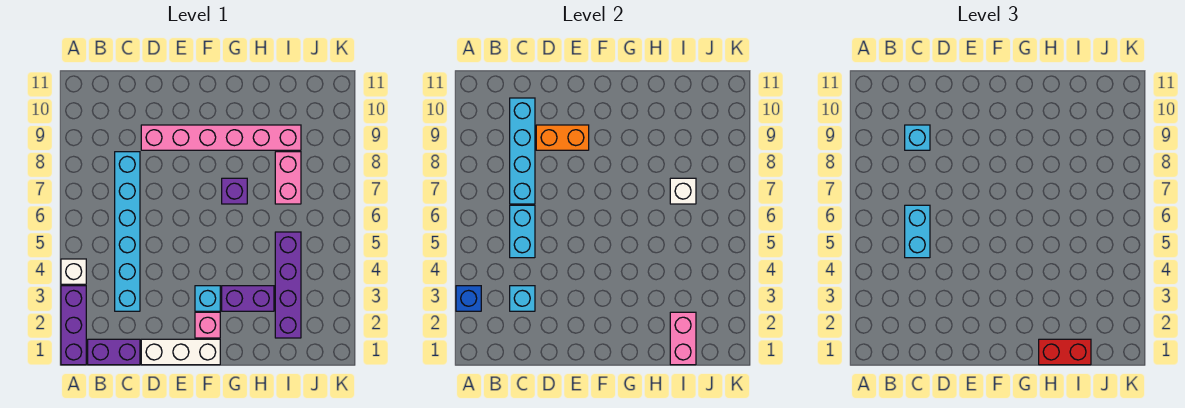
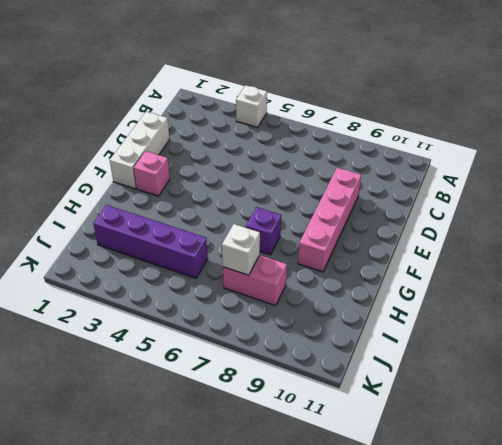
pink 1x4 brick [298,168,361,272] -> pink 1x6 brick [141,125,301,150]
none -> purple 1x3 brick [61,286,86,365]
none -> purple 1x2 brick [88,339,140,365]
none -> cyan 1x6 brick [115,152,140,311]

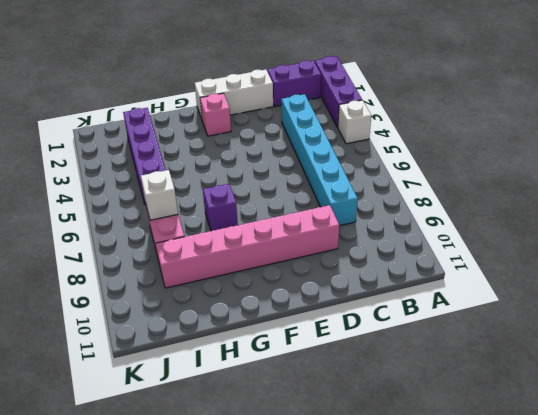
none -> cyan 1x1 brick [195,286,220,311]
none -> purple 1x2 brick [222,286,274,311]
none -> blue 1x1 brick [456,286,481,311]

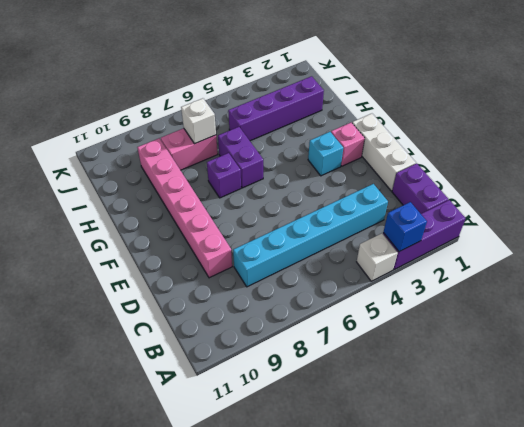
purple 1x2 brick [218,127,263,188] -> purple 1x2 brick moved to [222,286,274,311]
none -> cyan 1x1 brick [510,286,535,311]
none -> cyan 1x2 brick [510,205,535,258]
none -> cyan 1x4 brick [510,98,535,204]

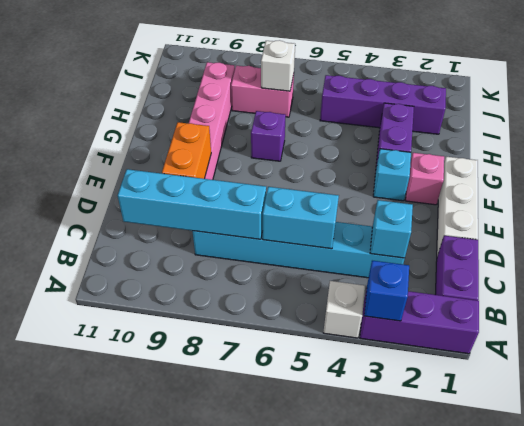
none -> pink 1x2 brick [670,312,696,365]
none -> cyan 1x2 brick [905,205,930,258]
none -> cyan 1x1 brick [905,125,930,150]

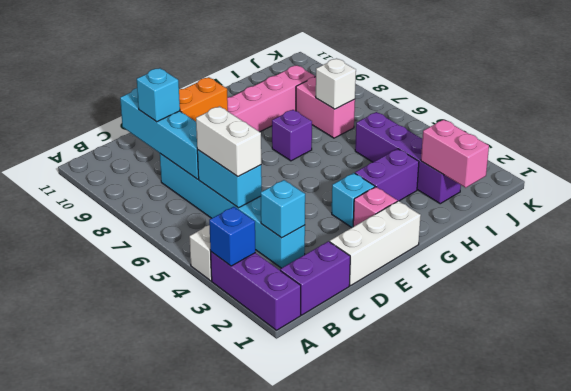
white 1x2 brick [196,106,261,177] -> cyan 1x2 brick [905,205,930,258]
none -> red 1x2 brick [1039,339,1091,365]

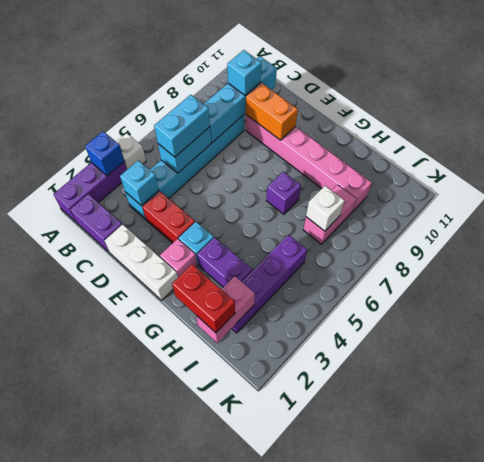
red 1x2 brick [143,191,195,243] -> none

